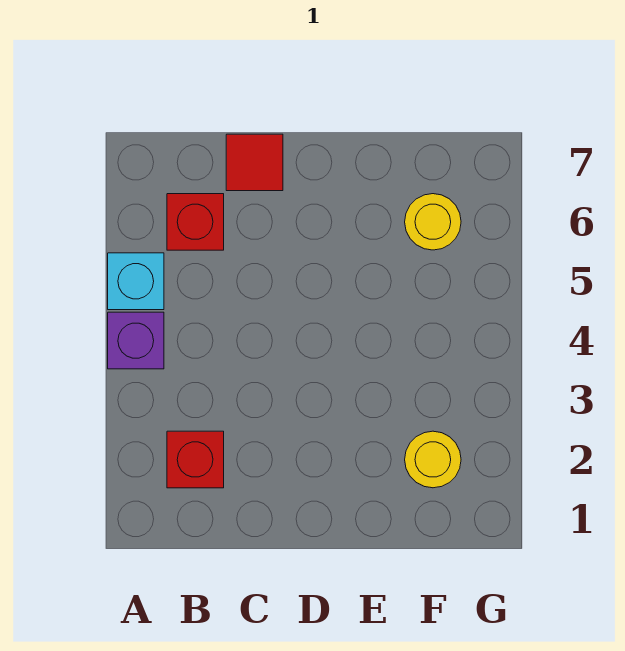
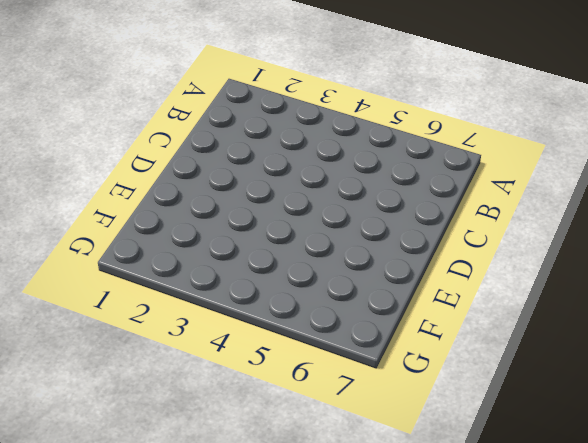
none -> purple 1x1 brick [108,312,164,369]
none -> cyan 1x1 brick [108,253,164,310]

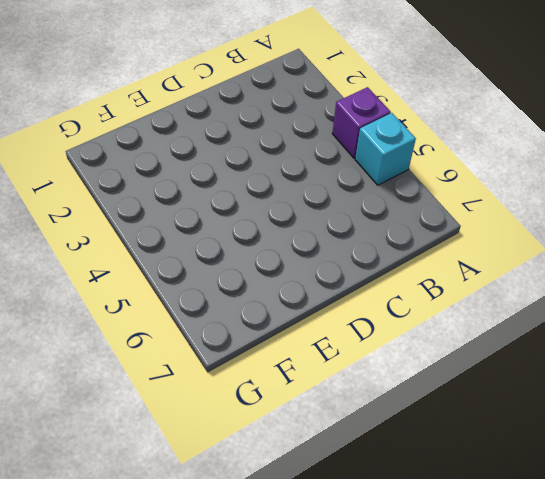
none -> red 1x1 brick [167,431,224,488]
none -> red 1x1 brick [167,194,224,250]

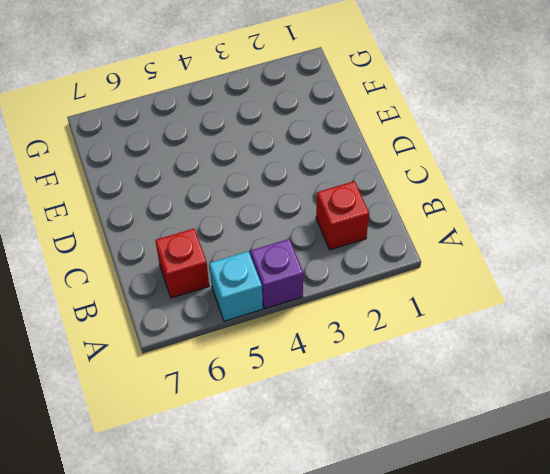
none -> red 1x1 tile [226,134,283,191]
none -> yellow 1x1 round brick [405,431,461,488]

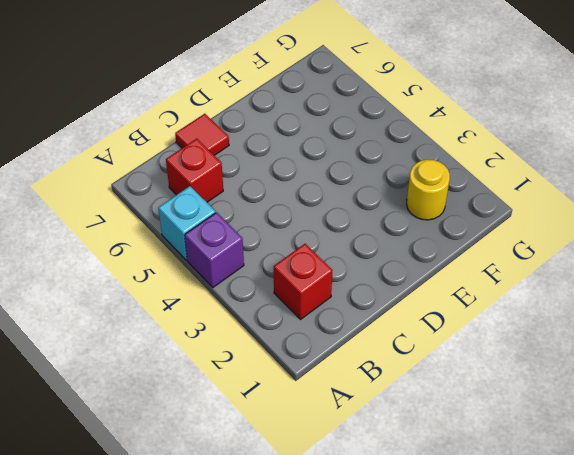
none -> yellow 1x1 round brick [405,194,461,250]

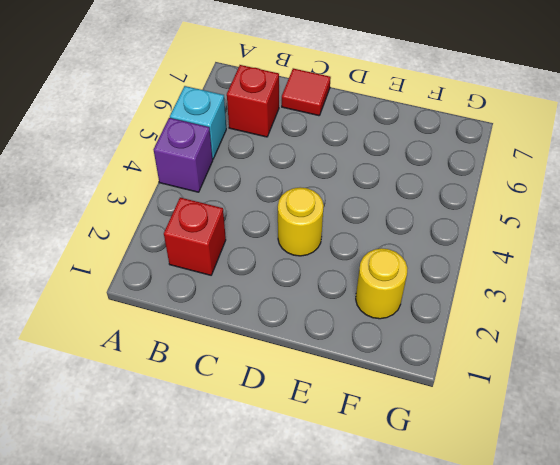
yellow 1x1 round brick [278,187,324,256] -> yellow 1x1 round brick moved to [405,194,461,250]

